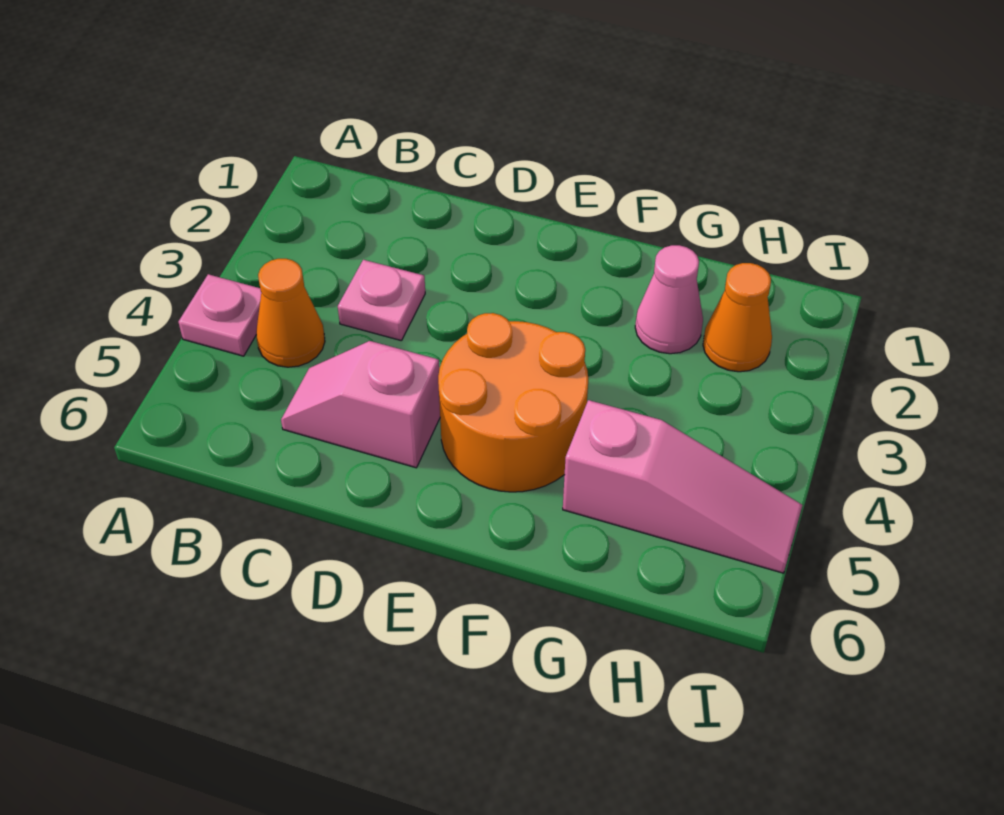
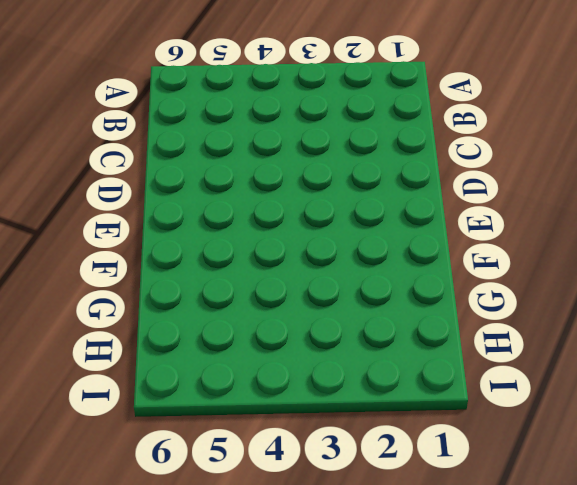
none -> pink 1x1 plate [179,274,261,356]
none -> orange 1x1 cone [256,259,325,367]

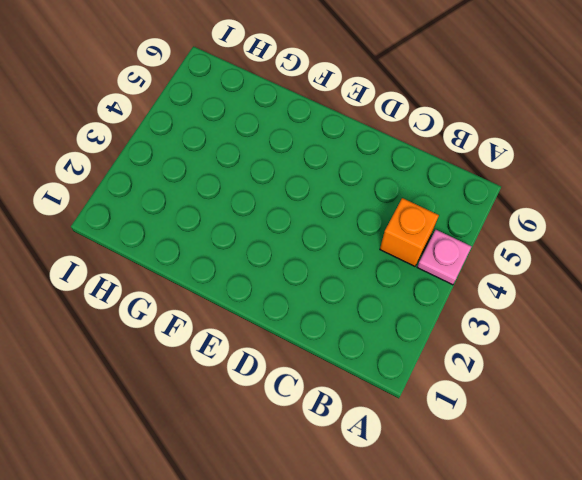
orange 1x1 brick [380,198,439,266] -> orange 1x1 cone [256,259,325,367]
none -> pink 1x1 plate [338,260,425,341]
none -> pink 1x2 slope [281,341,440,468]

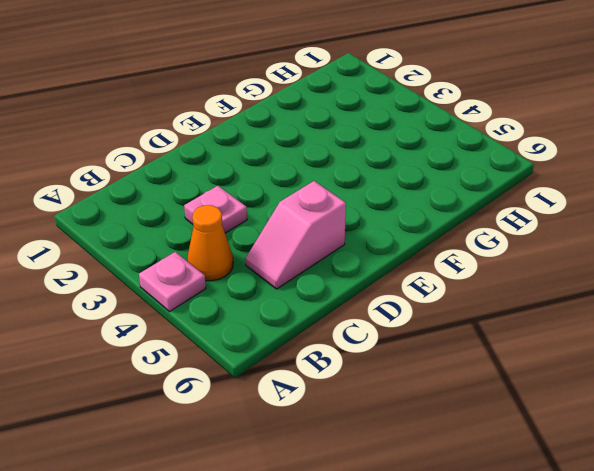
none -> orange 2x2 round brick [438,313,588,492]
none -> pink 1x1 cone [635,245,703,354]

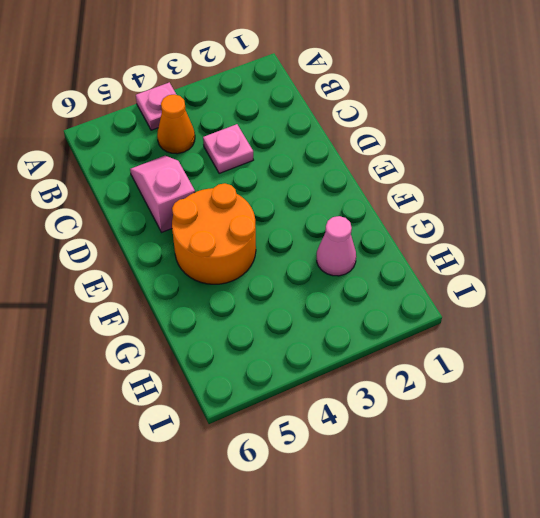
none -> pink 1x3 slope [563,400,802,573]
none -> orange 1x1 cone [703,263,772,372]

